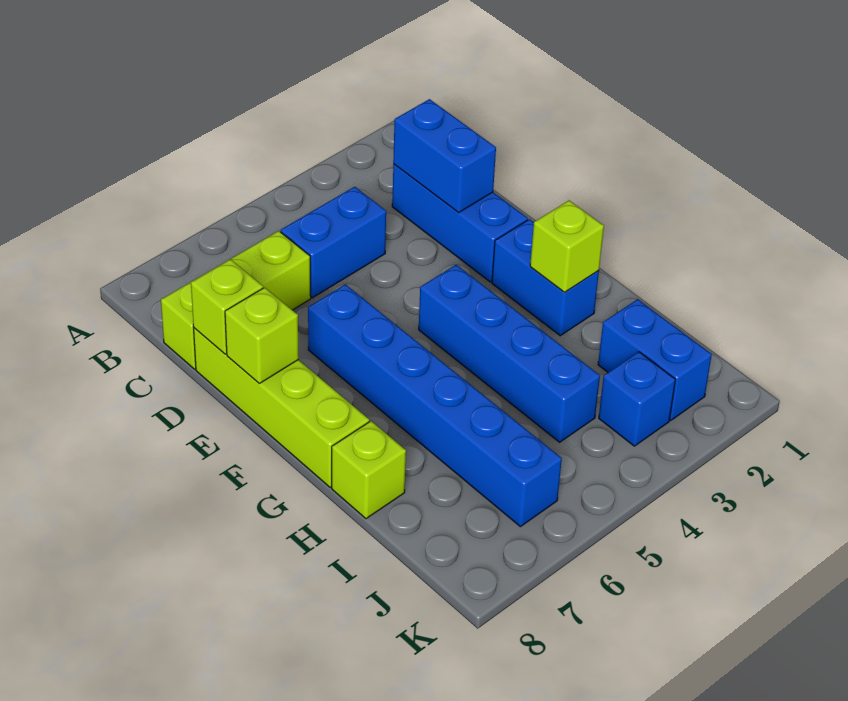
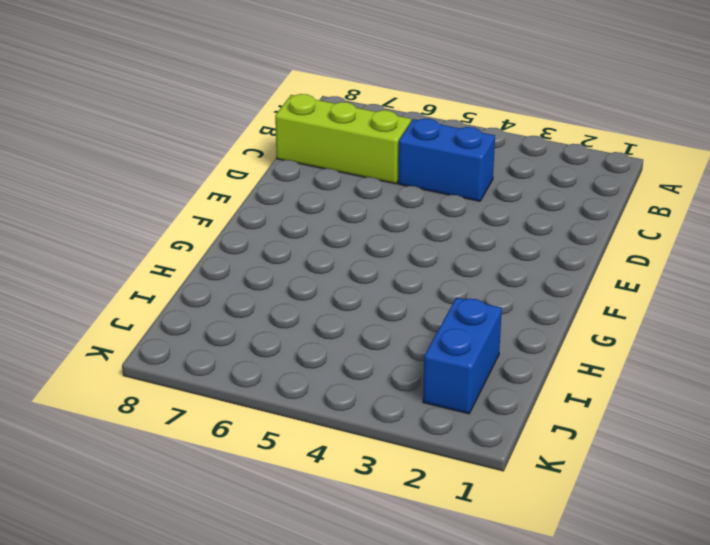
none -> blue 1x3 brick [392,164,528,282]
none -> lime 1x4 brick [194,328,369,487]
none -> blue 1x6 brick [308,284,562,527]

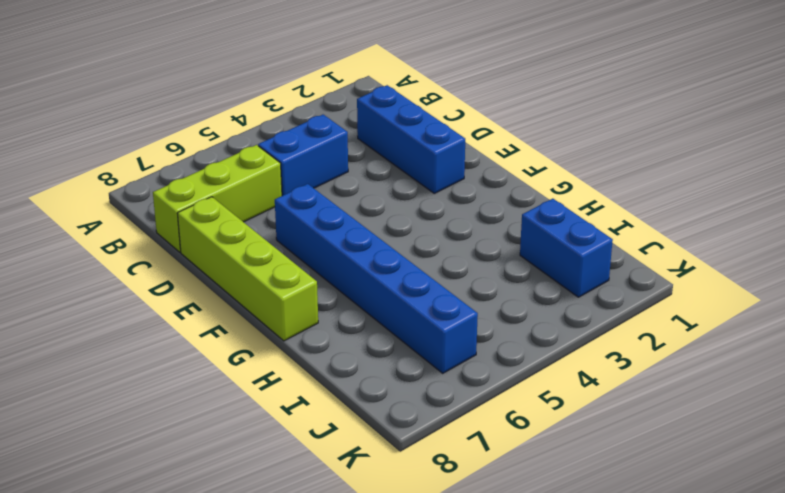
none -> blue 1x2 brick [492,219,599,336]
none -> blue 1x4 brick [419,265,600,442]
none -> lime 1x1 brick [332,421,406,519]

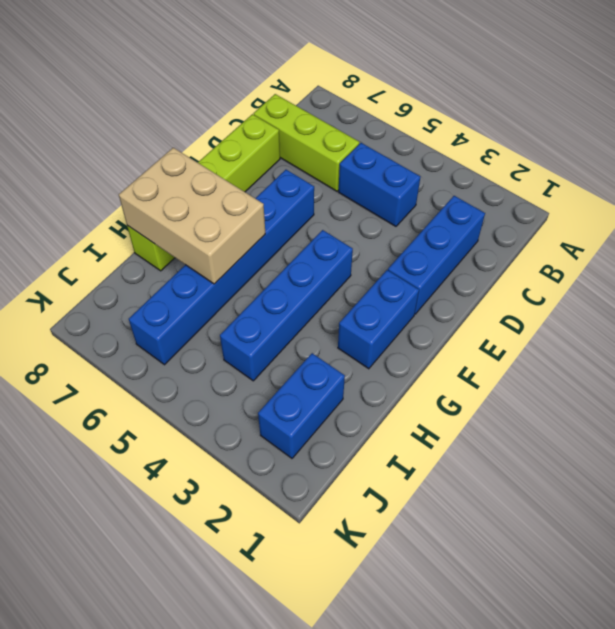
tan 2x3 brick [119,148,265,284] -> none
none -> blue 1x1 brick [599,352,675,446]
none -> blue 1x2 brick [393,99,496,213]
none -> lime 1x1 brick [191,259,263,354]

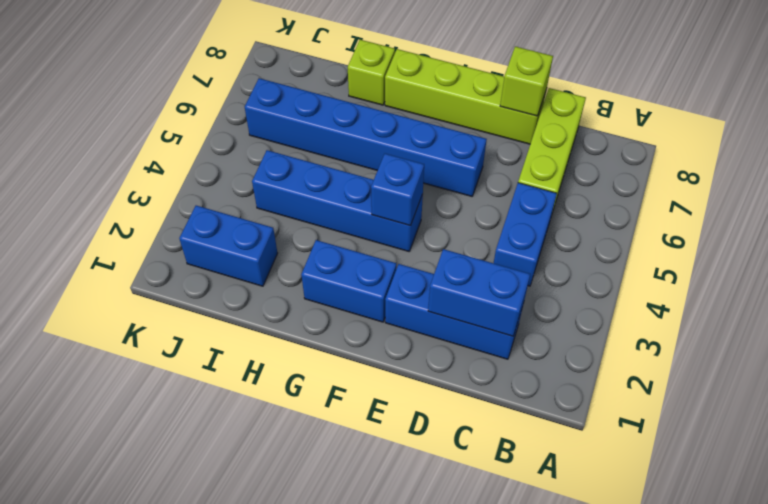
blue 1x1 brick [371,154,424,226] -> blue 1x1 brick moved to [599,352,675,446]
none -> lime 1x1 brick [225,287,299,383]
none -> lime 1x1 brick [530,201,604,293]

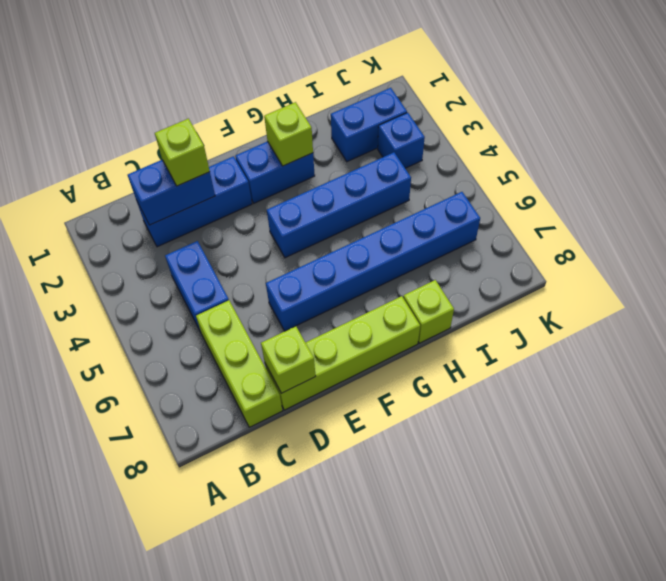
lime 1x1 brick [155,119,210,186] -> lime 1x1 brick moved to [225,287,299,383]

